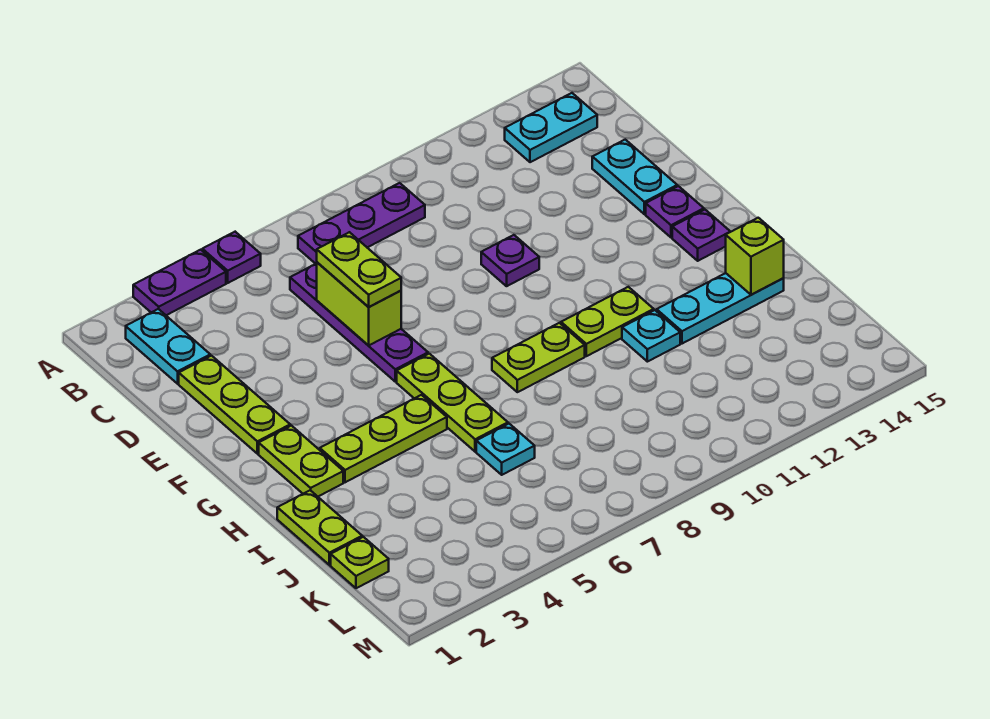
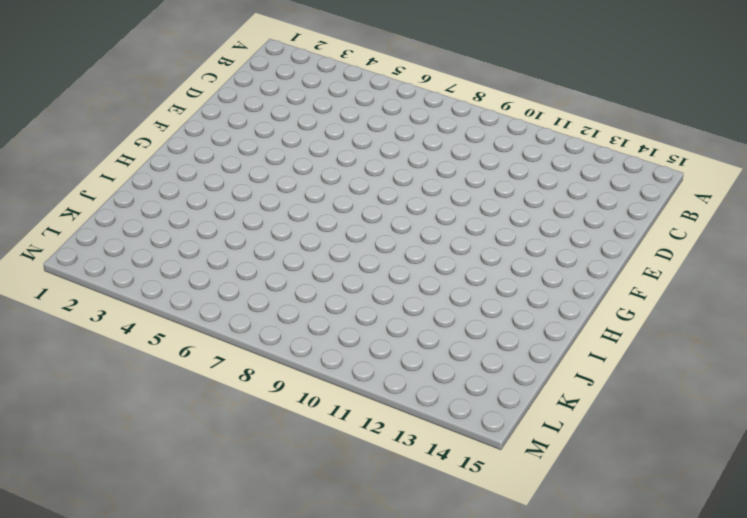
none -> purple 1x2 plate [133,250,226,315]
none -> purple 1x1 plate [202,232,261,283]
none -> cyan 1x2 plate [126,309,210,384]

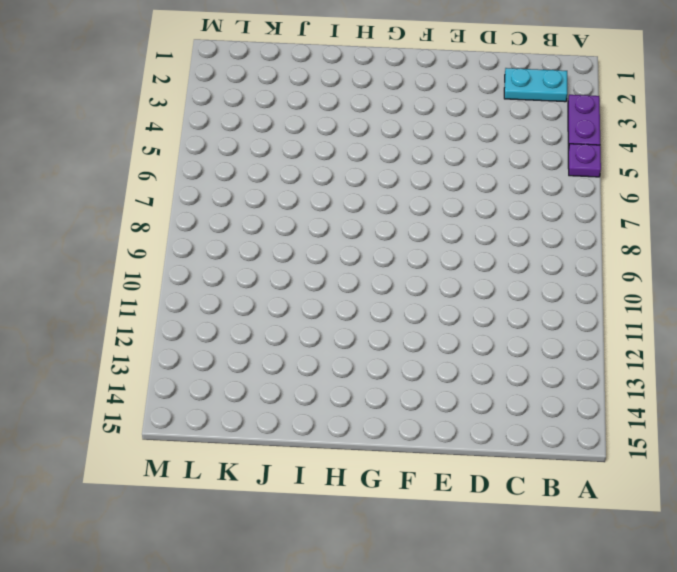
none -> purple 1x3 plate [298,183,425,264]
none -> cyan 1x2 plate [505,93,597,162]
none -> purple 1x4 plate [290,263,428,382]

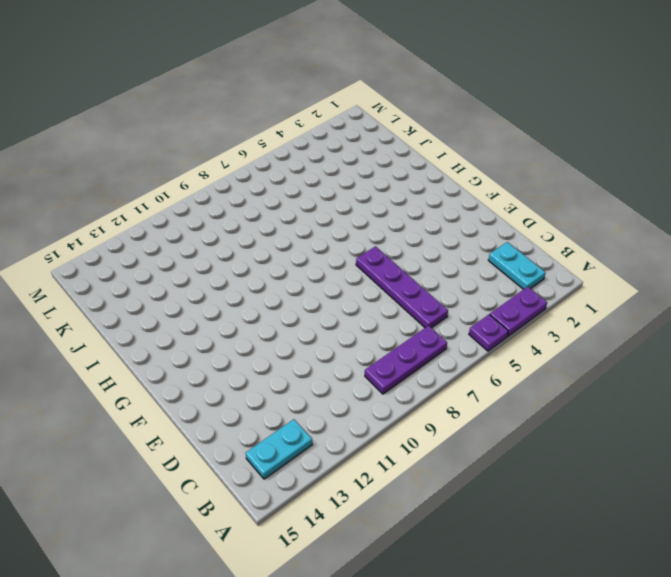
none -> lime 1x3 plate [179,356,290,454]
none -> cyan 1x2 plate [592,140,677,214]
none -> purple 1x1 plate [481,235,539,286]

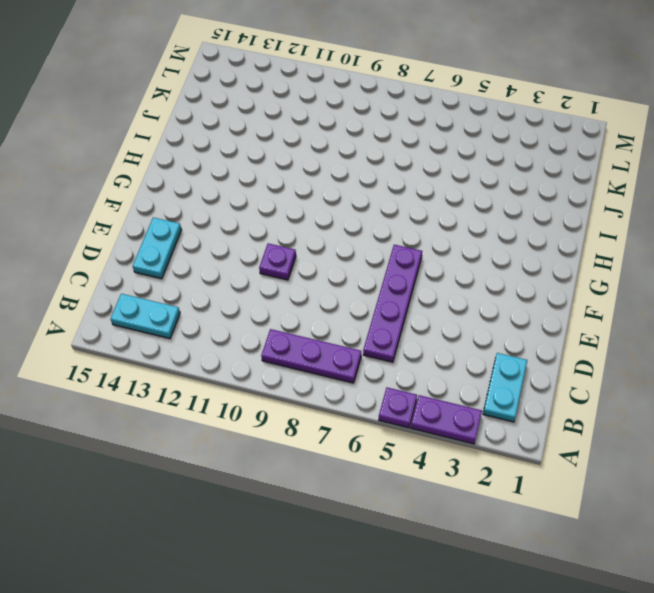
none -> lime 1x3 plate [179,356,290,454]
none -> purple 1x1 plate [646,186,704,238]
none -> lime 1x2 plate [259,426,343,496]

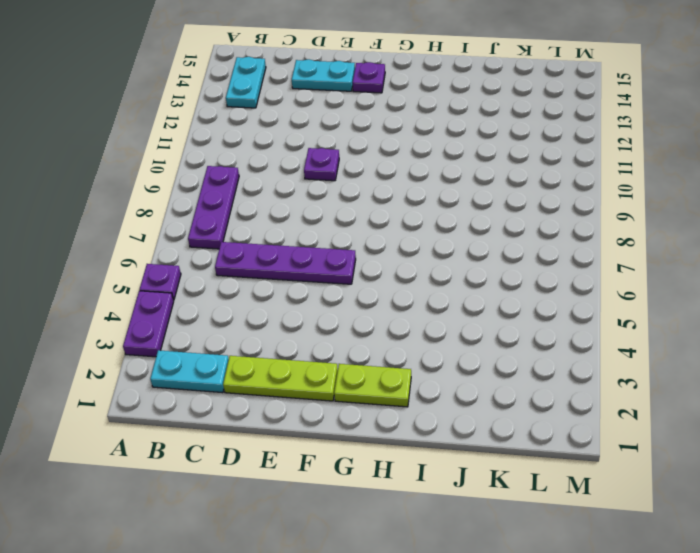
none -> lime 1x3 plate [397,354,508,452]
none -> purple 1x1 plate [672,210,730,261]
none -> lime 1x3 plate [320,395,447,482]

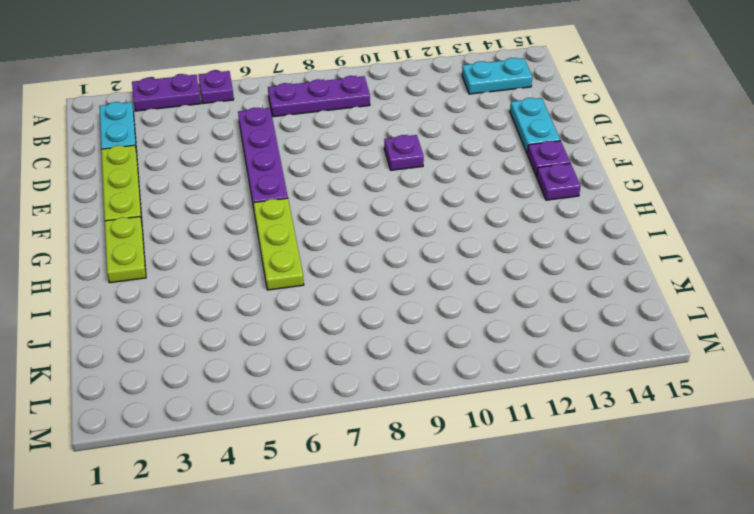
none -> lime 1x3 plate [320,395,447,482]
none -> lime 1x2 plate [492,323,585,392]
none -> lime 1x2 plate [561,287,654,356]

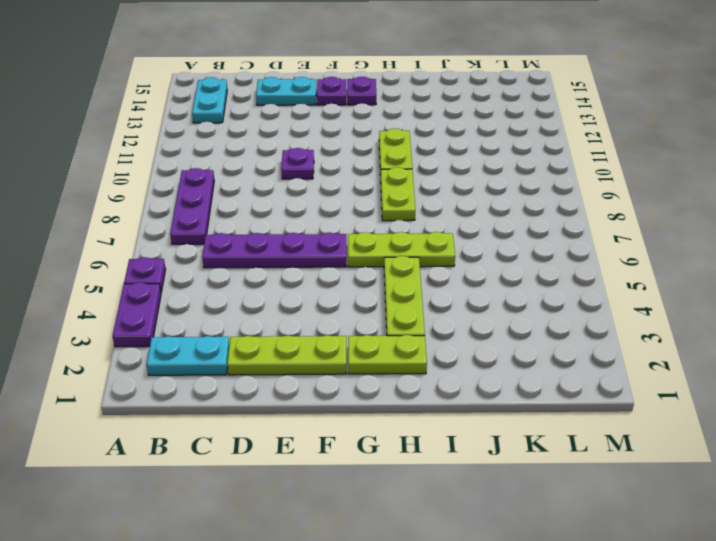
none -> lime 1x2 plate [277,490,362,565]
none -> cyan 1x1 plate [622,310,680,362]
none -> cyan 1x3 plate [657,273,784,344]

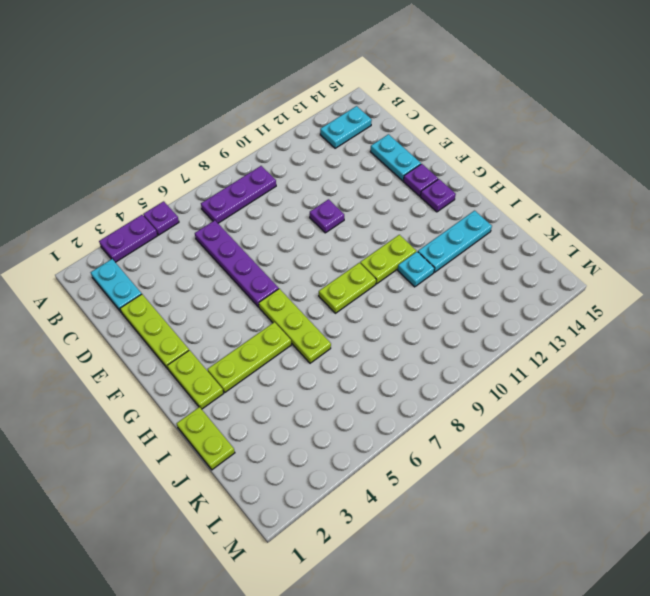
none -> cyan 1x1 plate [476,424,535,475]
none -> lime 1x1 plate [331,537,389,588]
none -> lime 1x2 brick [317,262,401,346]

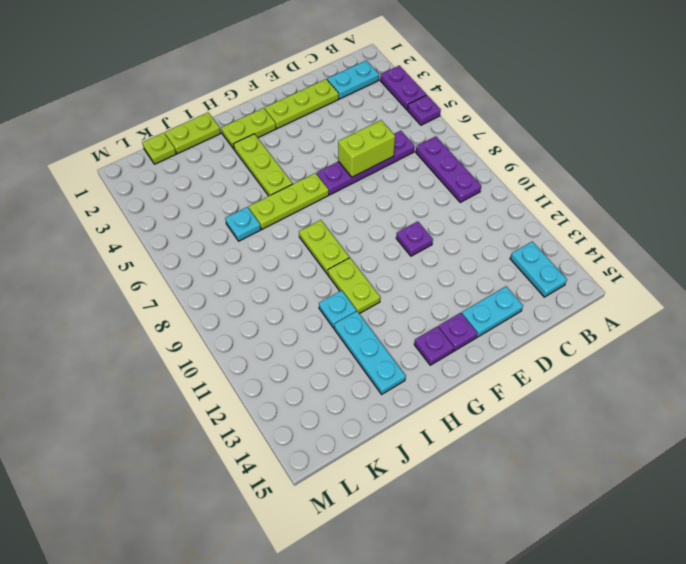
none -> lime 1x1 brick [726,218,784,295]
none -> lime 1x2 plate [317,232,401,307]

